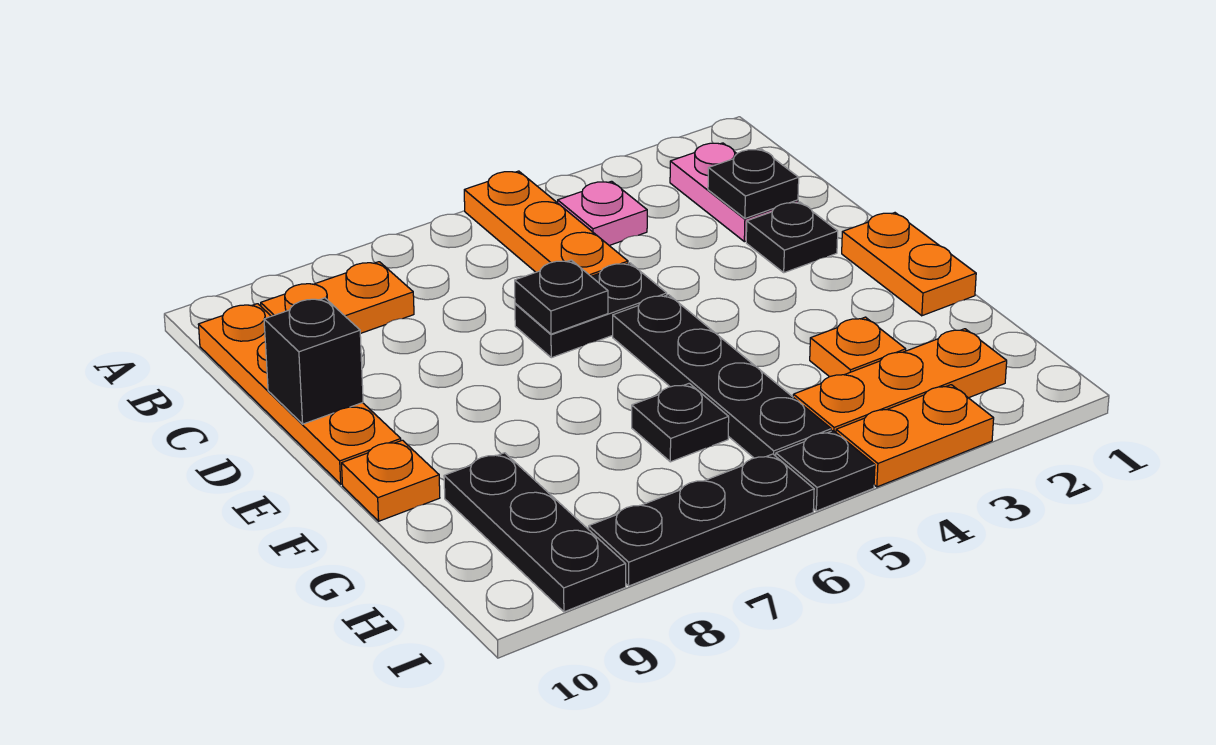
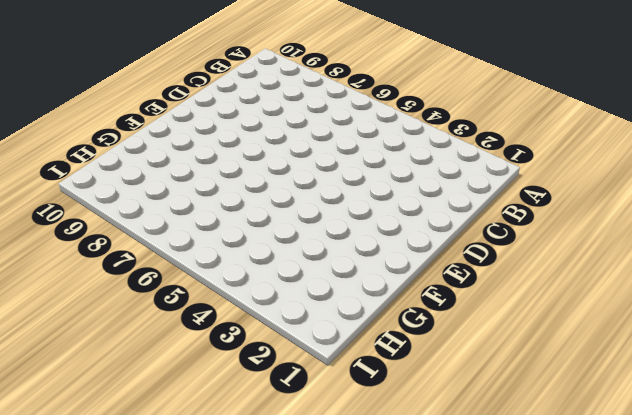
none -> orange 1x3 plate [464,171,628,276]
none -> pink 1x2 plate [670,143,798,242]
none -> pink 1x1 plate [558,181,647,245]

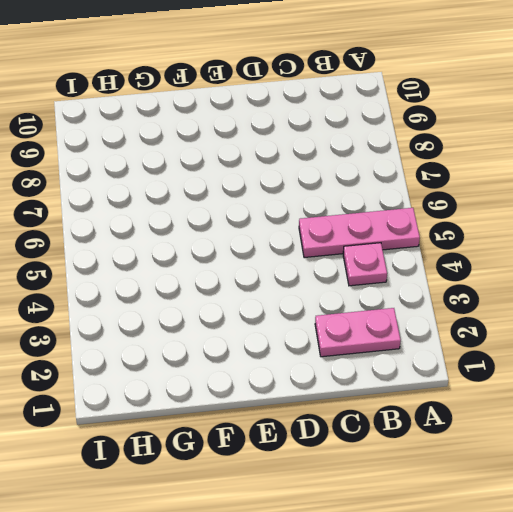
pink 1x3 plate [299,208,420,258] -> orange 1x3 plate [464,171,628,276]
none -> orange 1x2 plate [261,262,414,334]
none -> orange 1x4 plate [198,304,401,484]
none -> black 1x1 plate [746,202,838,273]

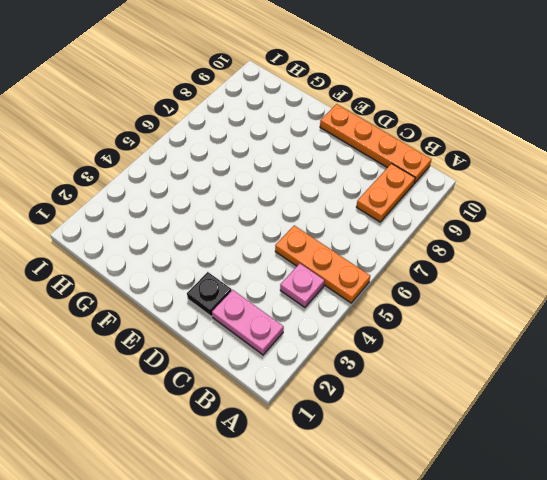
none -> black 1x2 plate [515,263,667,358]
none -> orange 1x2 plate [842,213,976,316]
none -> black 1x4 plate [613,295,831,458]

